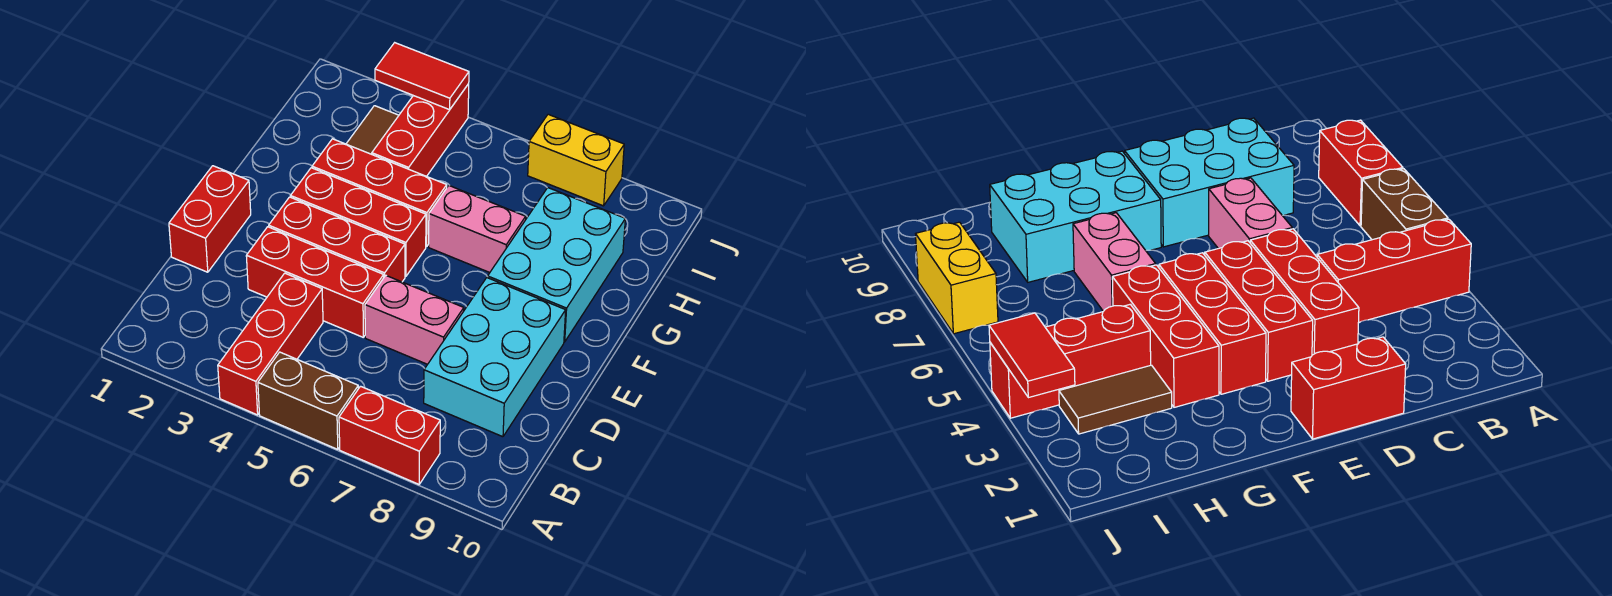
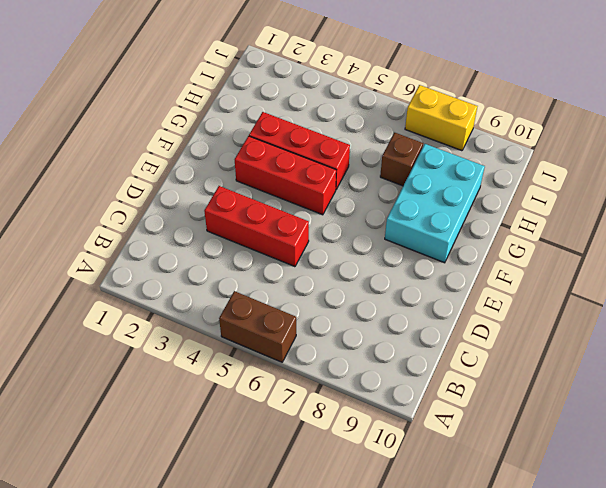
brown 1x1 brick [380,133,423,186] -> none
none -> red 1x3 brick [218,273,323,415]
none -> red 1x2 brick [339,386,440,484]
none -> cyan 2x3 brick [424,278,566,437]

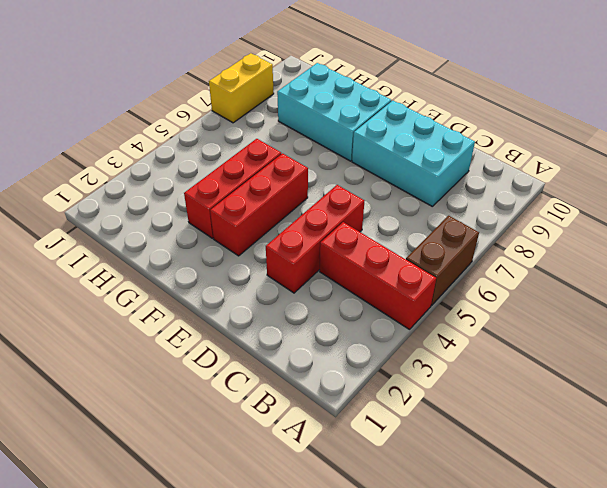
none -> red 1x2 brick [339,386,440,484]
none -> red 1x2 brick [169,166,251,272]
none -> pink 1x2 brick [365,275,464,364]

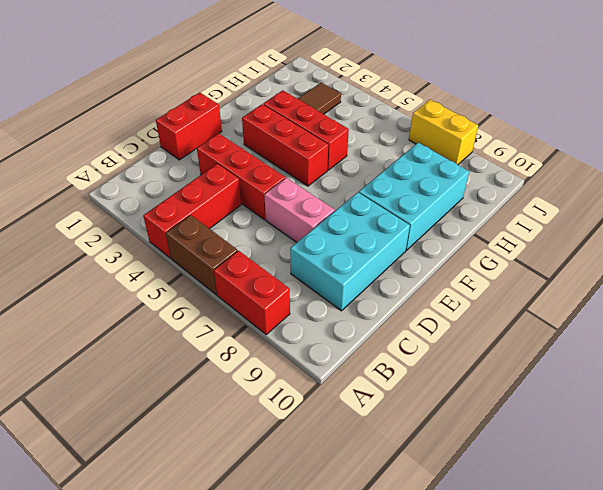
none -> red 1x3 brick [269,197,405,282]
none -> pink 1x2 brick [429,186,526,273]
none -> red 1x3 brick [372,84,469,176]

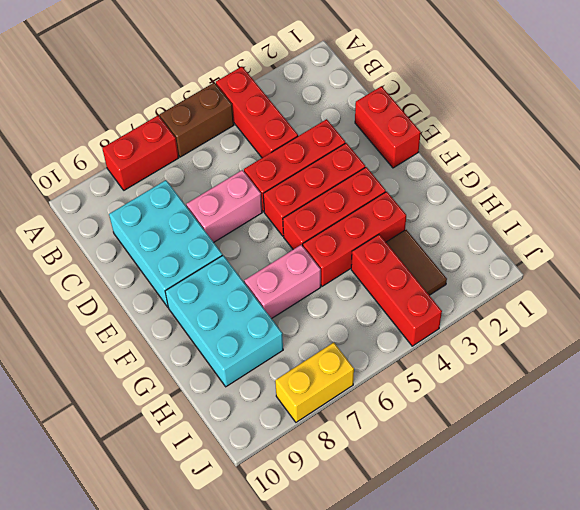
none -> red 1x2 tile [375,43,469,110]

